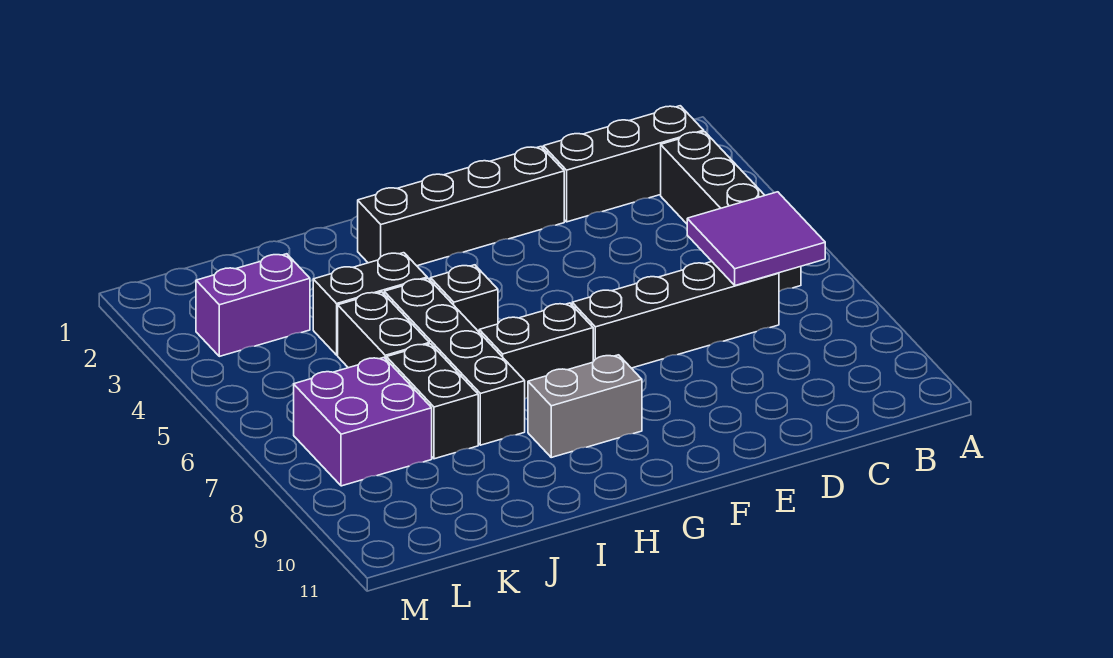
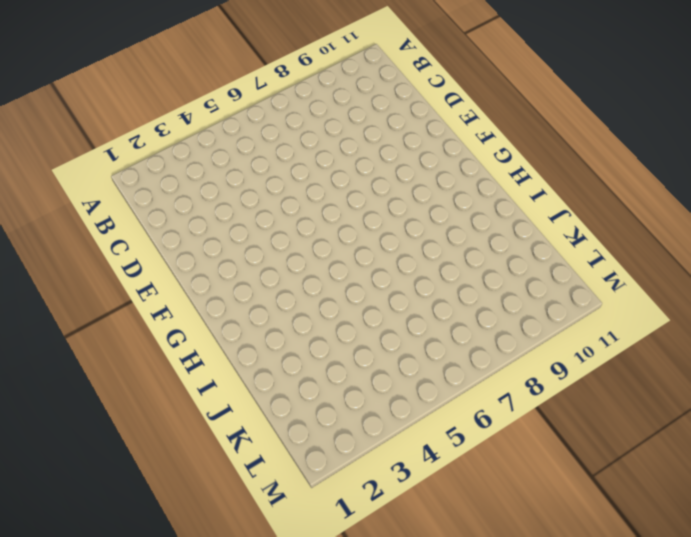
none -> black 1x3 brick [543,106,704,222]
none -> black 1x4 brick [661,132,801,292]
none -> black 1x4 brick [572,261,779,368]

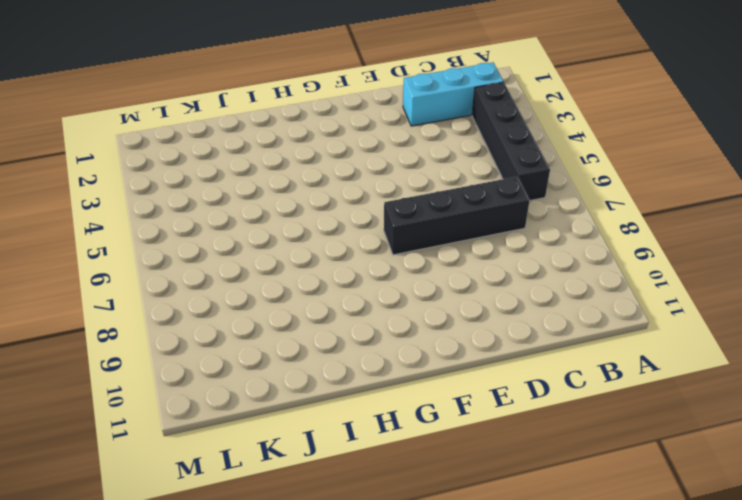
cyan 1x3 brick [403,62,503,126] -> black 1x3 brick [543,106,704,222]
none -> black 1x4 brick [358,147,564,266]
none -> black 1x2 brick [479,303,593,399]
none -> grey 1x2 brick [528,355,642,457]

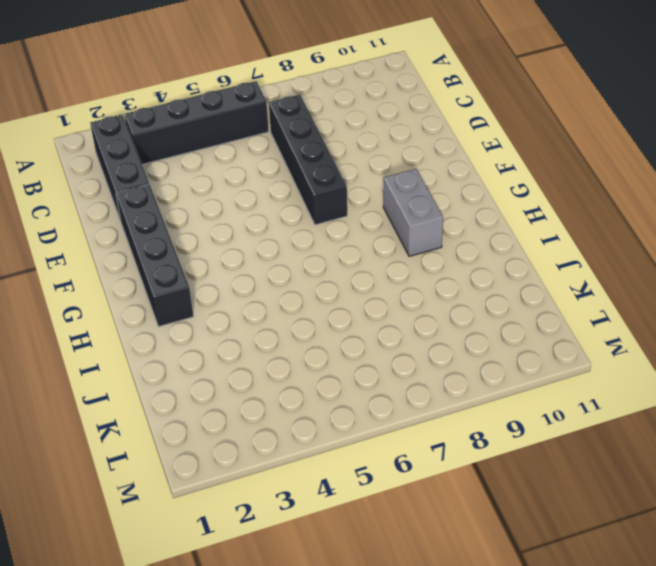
none -> black 1x2 brick [479,303,593,399]
none -> black 1x1 brick [431,265,498,332]
none -> black 1x2 brick [313,253,427,355]

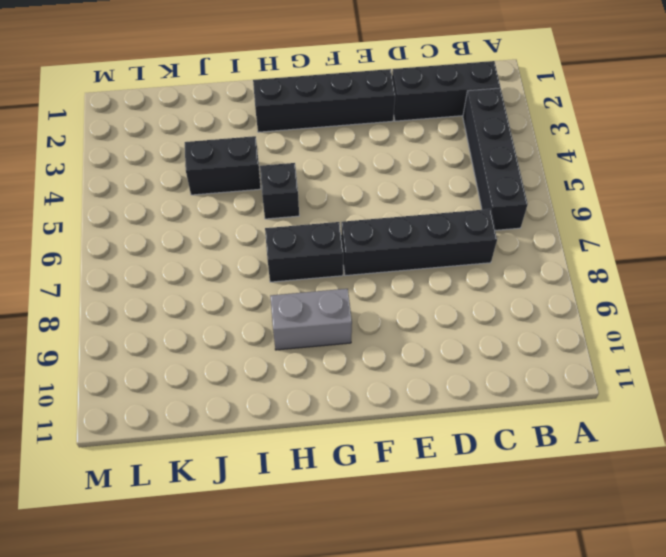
none -> black 1x4 brick [384,278,525,445]
none -> black 1x2 brick [338,292,429,368]
none -> black 1x2 brick [386,344,478,459]

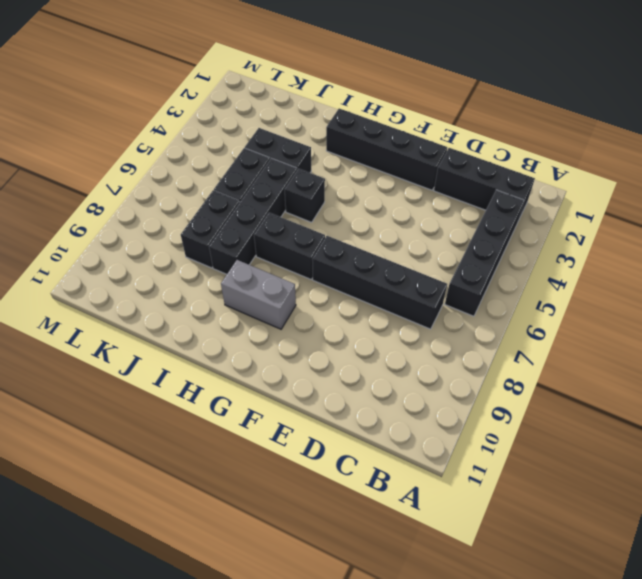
none -> purple 1x2 brick [196,254,310,356]
none -> purple 2x2 brick [294,358,432,486]
none -> purple 2x2 tile [687,192,825,285]

